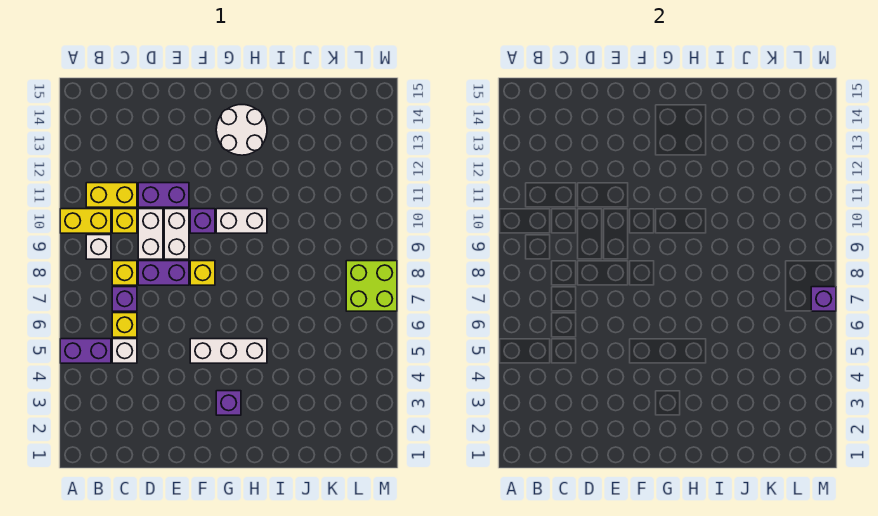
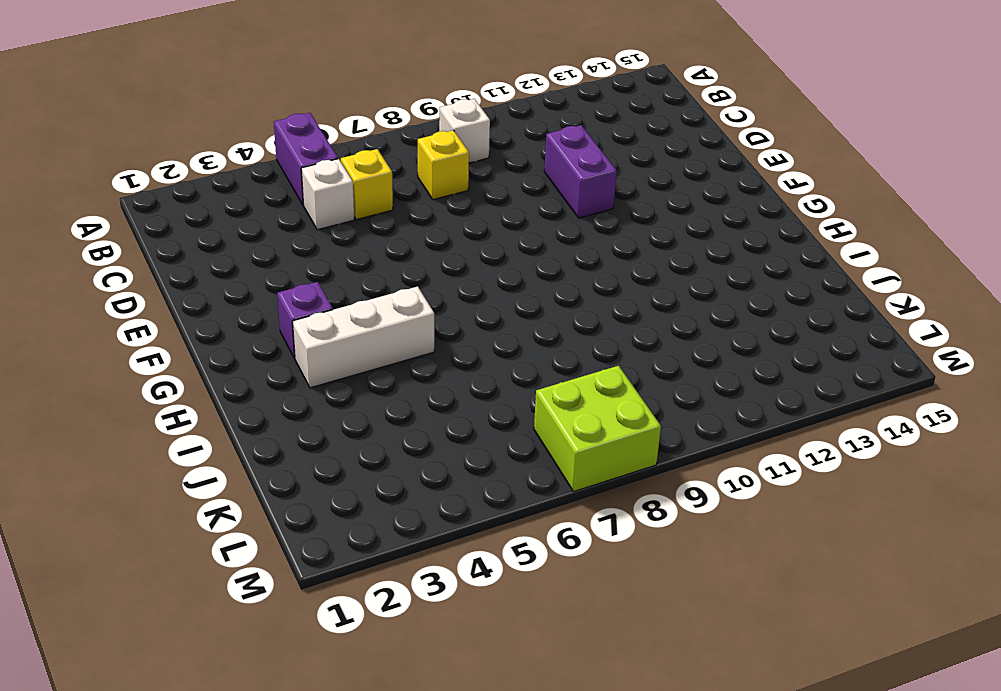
white 1x3 brick [293,286,434,388] -> white 1x3 brick turned to [190,339,267,363]
none -> yellow 1x2 brick [60,209,111,233]
none -> yellow 1x2 brick [86,183,137,207]
none -> purple 1x1 brick [112,287,137,311]

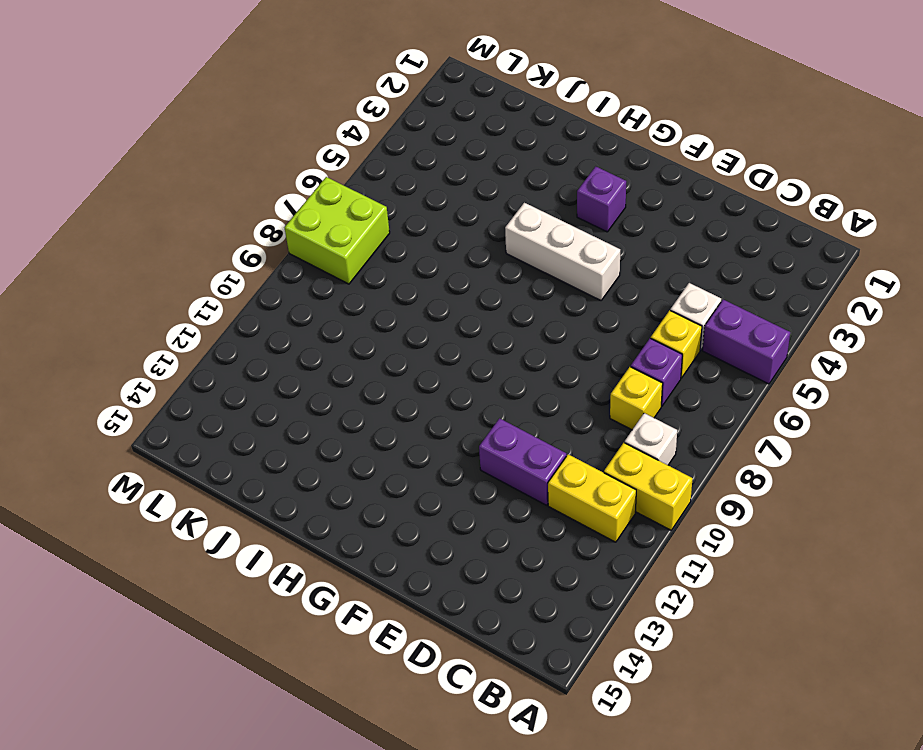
none -> yellow 1x1 brick [112,209,137,233]
none -> purple 1x2 brick [138,261,189,285]
none -> white 1x2 brick [138,209,163,259]

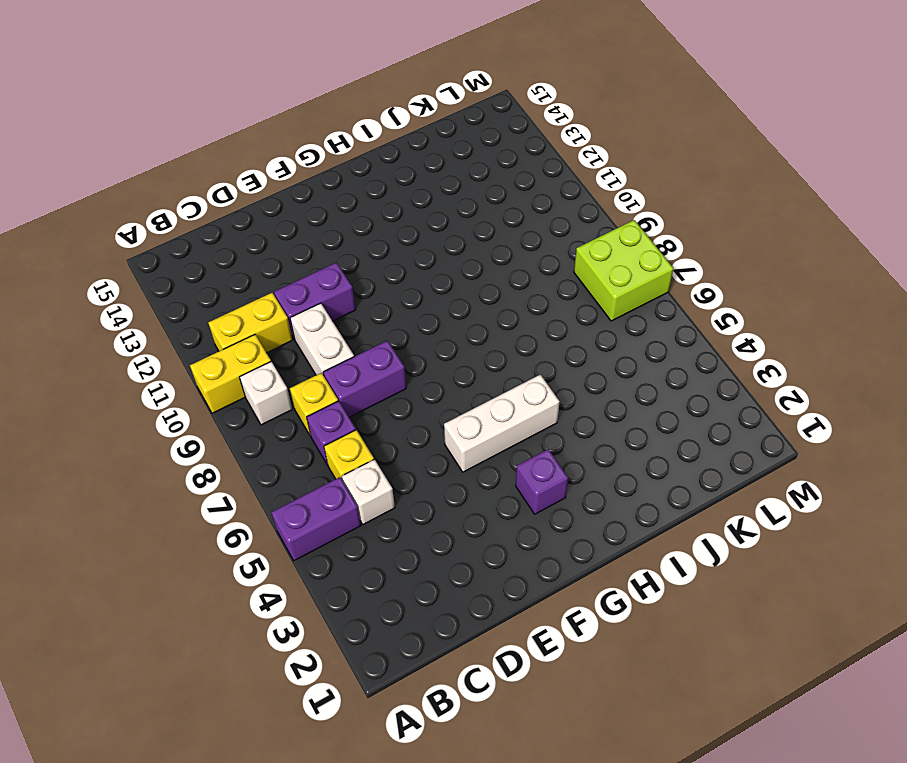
none -> yellow 1x1 brick [112,209,137,233]
none -> white 1x2 brick [164,209,189,259]
none -> yellow 1x1 brick [190,261,215,285]

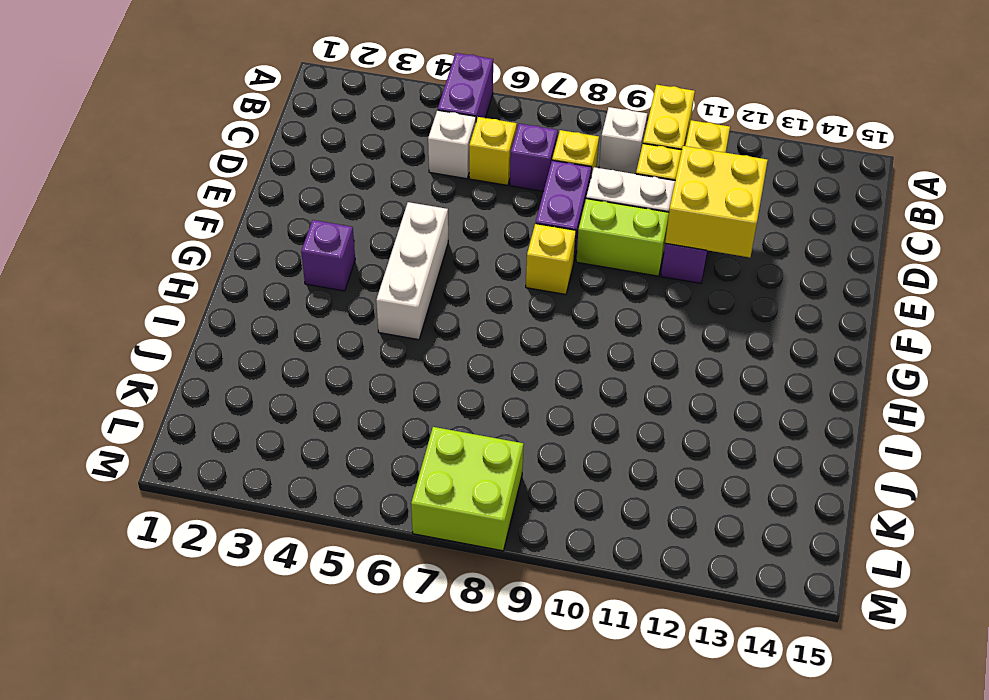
yellow 2x2 brick [665,146,768,257] -> none
lime 1x2 brick [576,199,669,276] -> white 1x2 brick [164,209,189,259]
none -> purple 1x1 brick [190,209,215,233]
none -> white 1x2 brick [216,209,267,233]
none -> white 2x2 round brick [216,105,267,155]

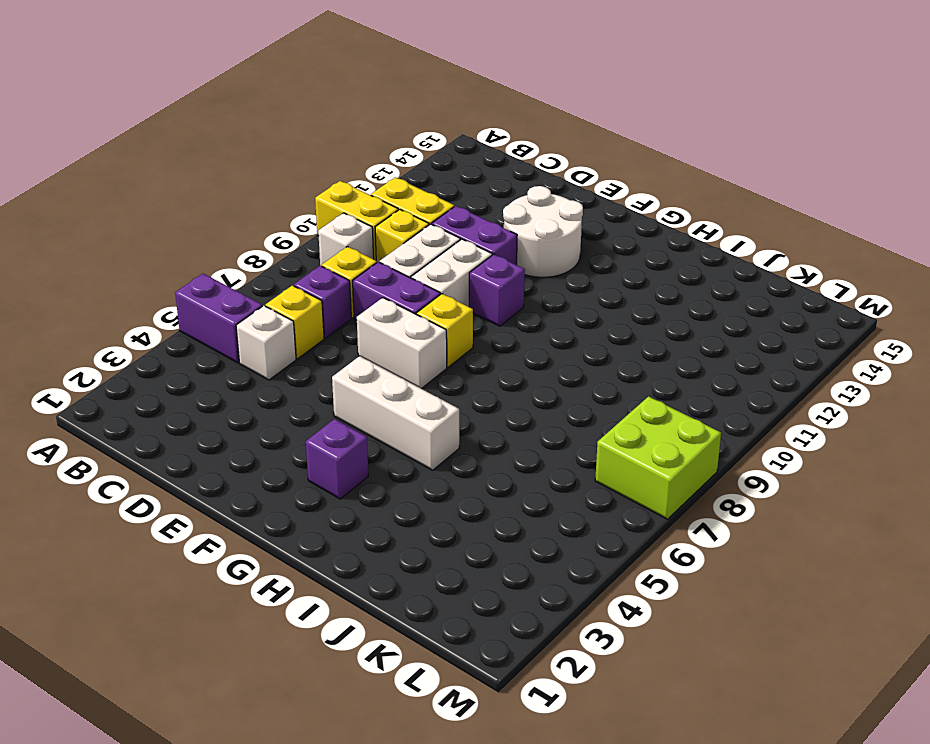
white 1x2 brick [357,298,447,389] -> white 1x2 brick moved to [216,209,267,233]
white 2x2 round brick [503,186,583,277] -> white 2x2 round brick moved to [216,105,267,155]
none -> purple 1x1 brick [811,287,836,311]

